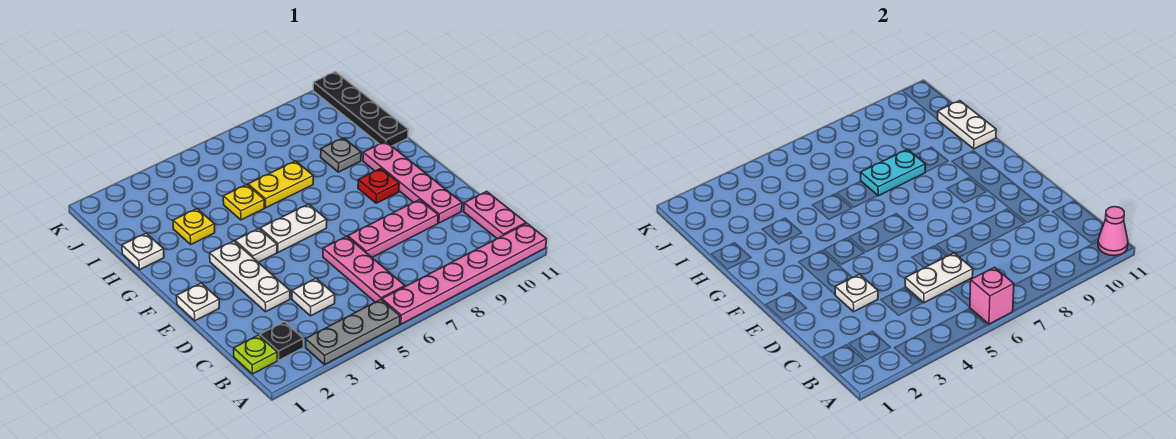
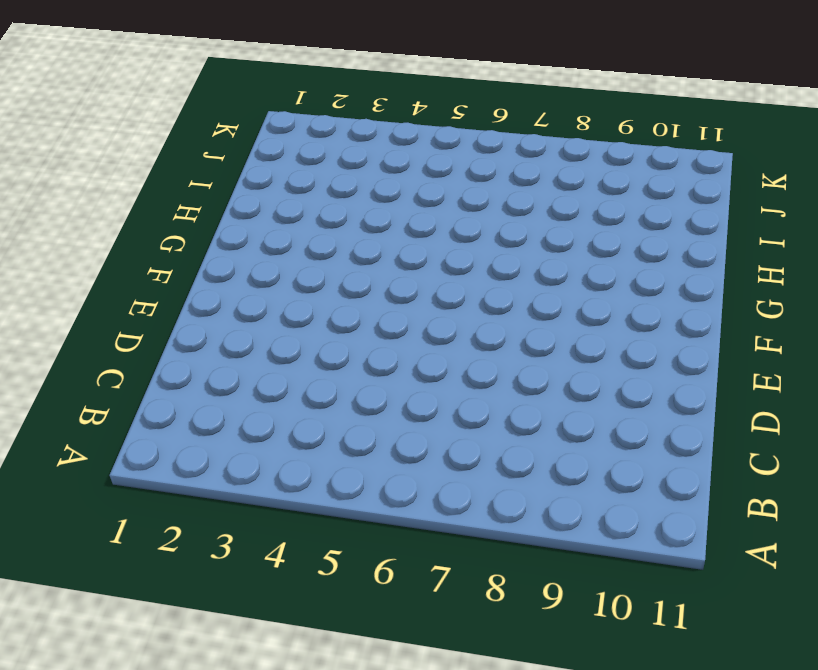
none -> grey 1x3 plate [306,300,400,365]
none -> pink 1x6 plate [382,223,546,324]
none -> lime 1x1 plate [234,335,277,374]

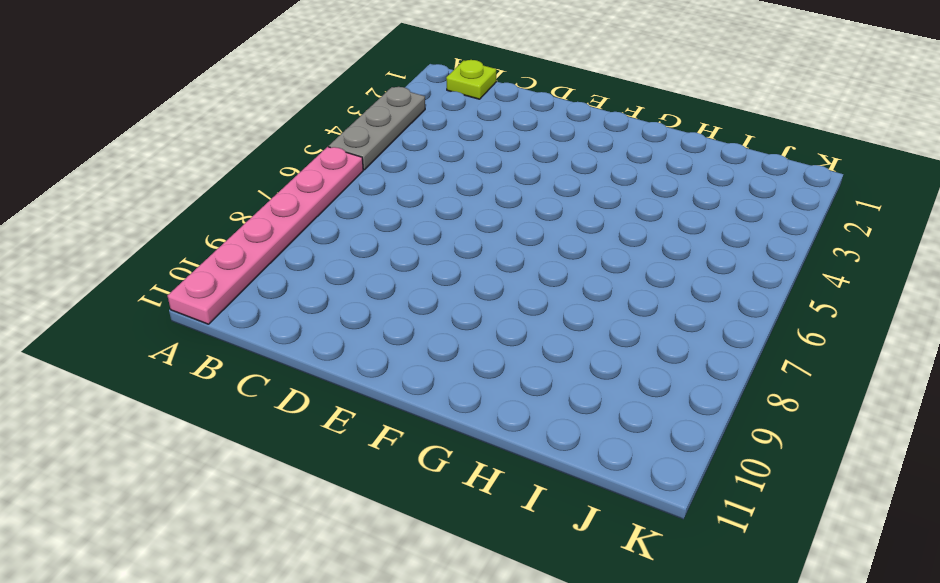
none -> black 1x1 plate [260,322,303,360]
none -> pink 1x3 plate [323,236,405,302]
none -> pink 1x2 plate [464,191,526,239]

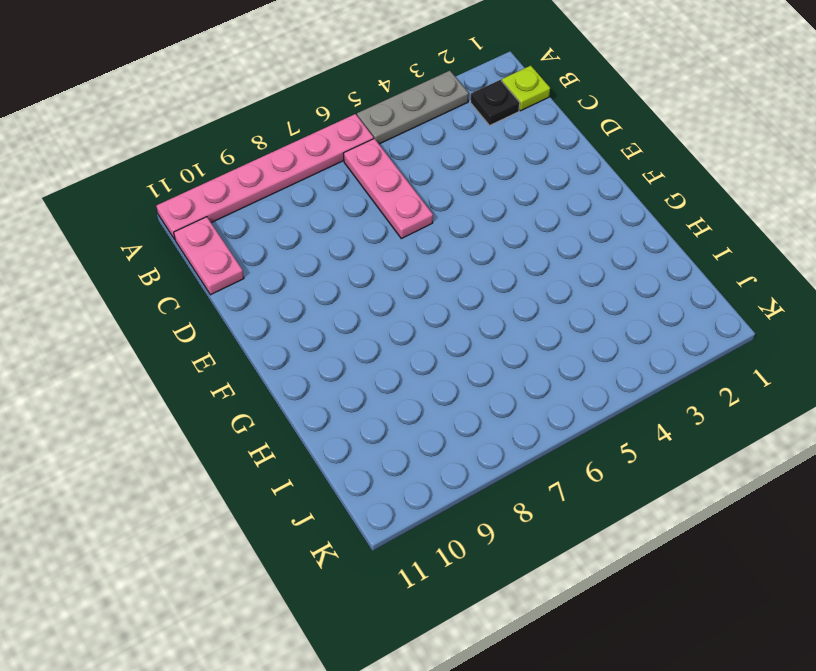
none -> white 1x1 plate [292,278,335,316]
none -> white 1x3 plate [210,241,290,312]
none -> pink 1x3 plate [348,200,438,257]

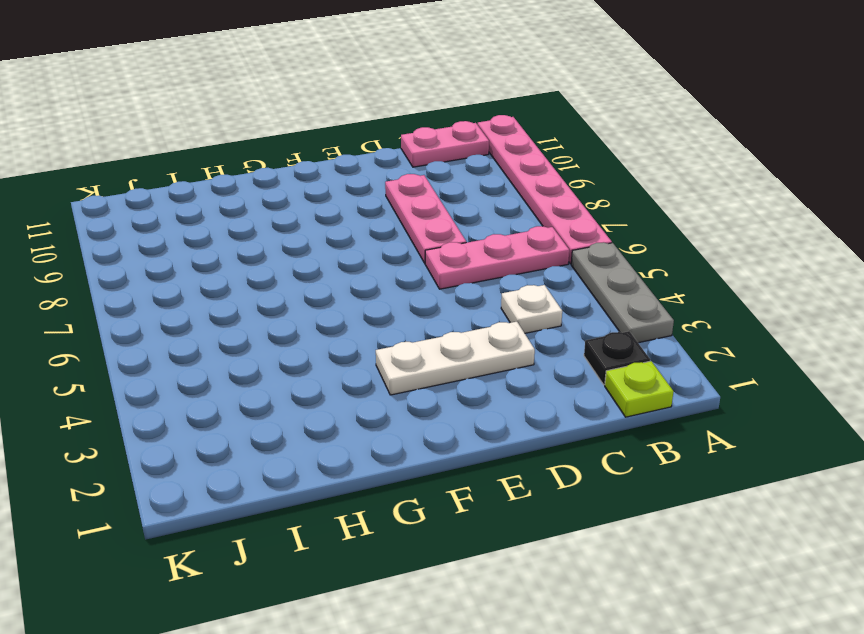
none -> pink 1x4 plate [363,141,462,223]
none -> white 1x1 plate [177,283,219,321]
none -> white 1x1 plate [235,229,277,262]

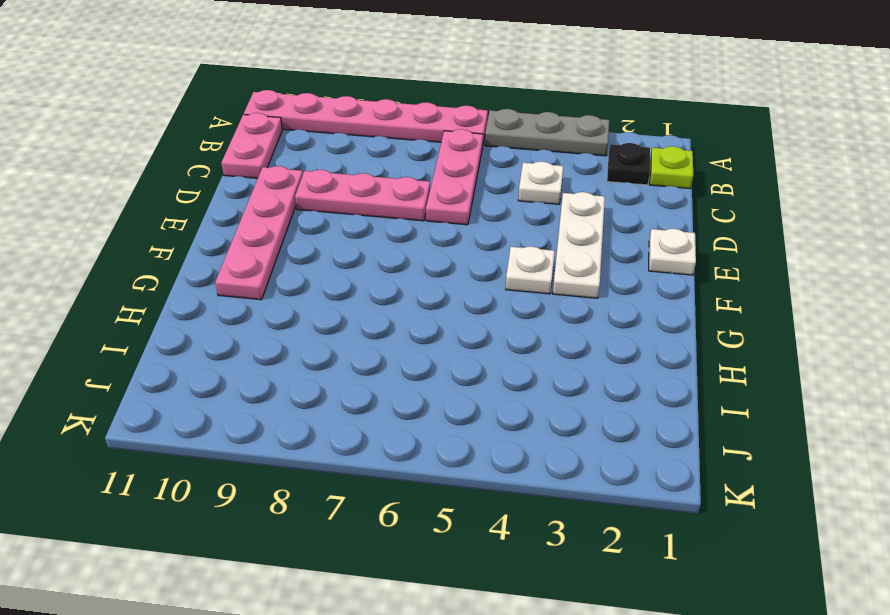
none -> white 1x2 plate [260,204,327,252]
none -> red 1x1 plate [358,168,399,203]
none -> white 1x1 plate [122,233,164,270]

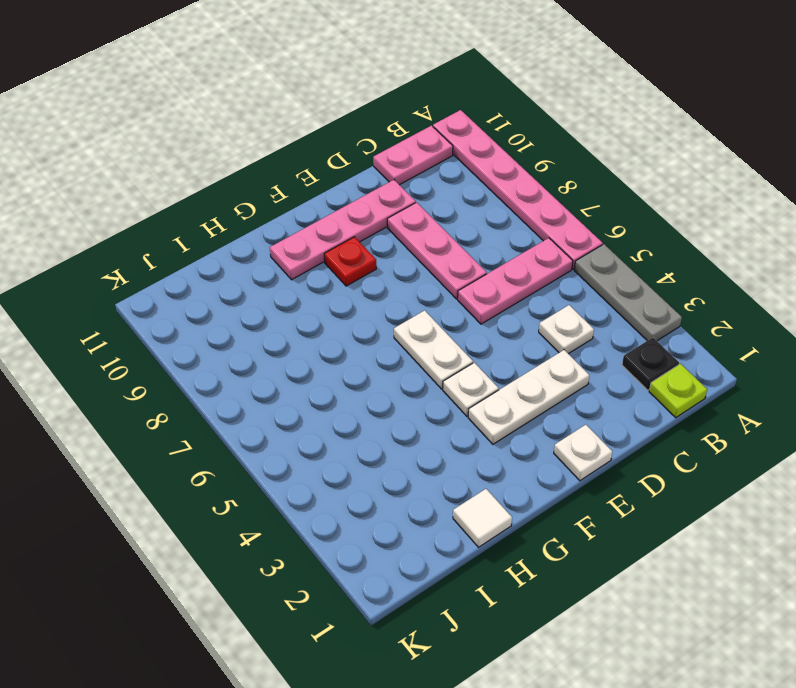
white 1x1 tile [453,489,512,547] -> white 1x1 plate [122,233,164,270]
none -> yellow 1x1 plate [173,209,215,244]
none -> yellow 1x1 plate [223,185,264,220]
none -> yellow 1x2 plate [248,161,313,208]

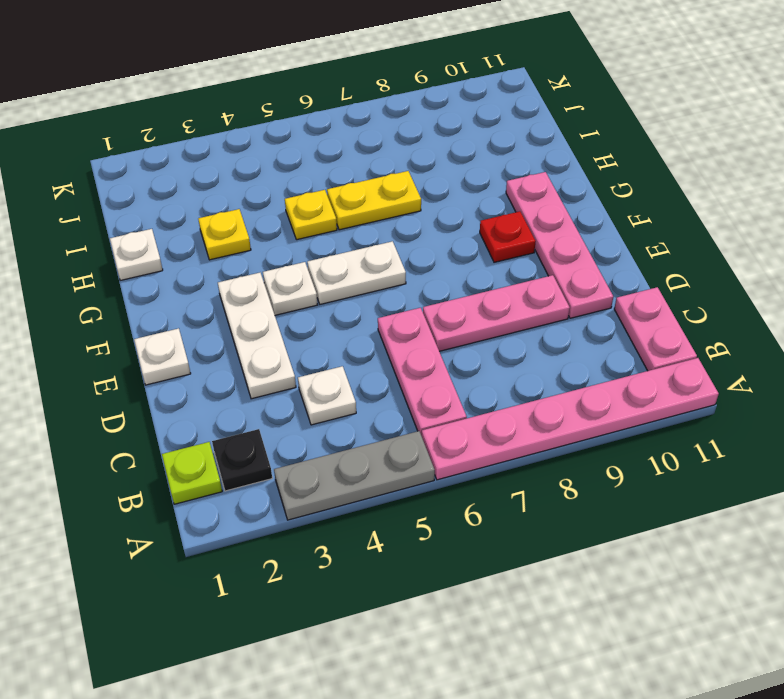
none -> grey 1x1 plate [321,138,361,172]
none -> black 1x4 plate [313,72,408,146]
none -> pink 1x1 brick [970,267,1014,324]

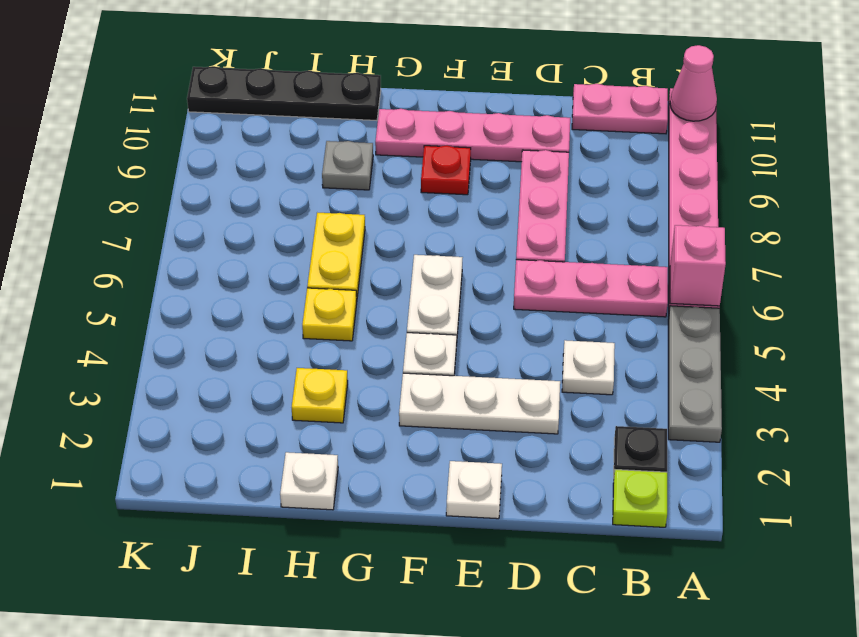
none -> white 1x2 plate [905,253,973,303]
none -> white 1x1 plate [835,274,878,312]
none -> cyan 1x2 plate [861,149,925,196]

